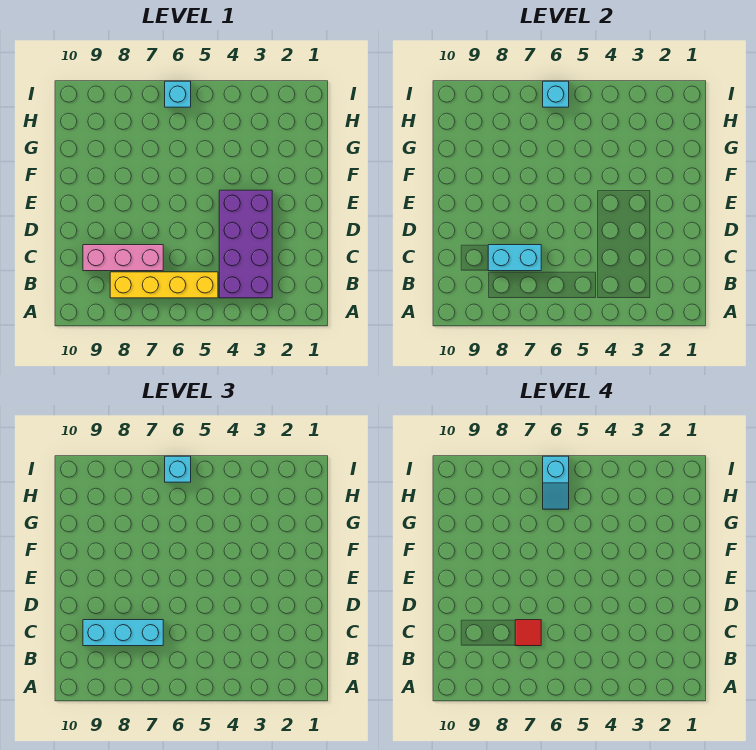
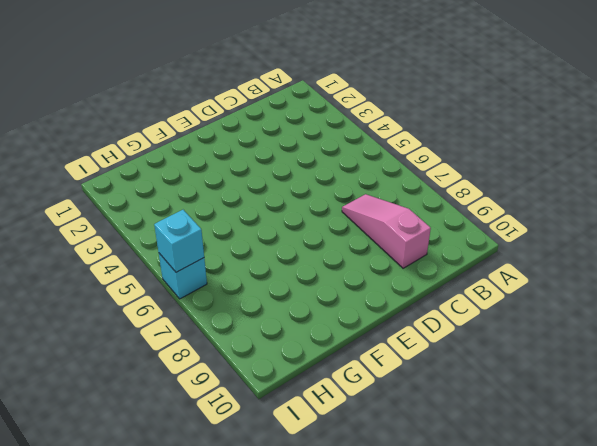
pink 1x3 slope [342,194,431,268] -> pink 1x3 brick [83,245,163,271]
none -> purple 2x4 brick [219,190,272,298]
none -> yellow 1x4 brick [110,272,218,298]

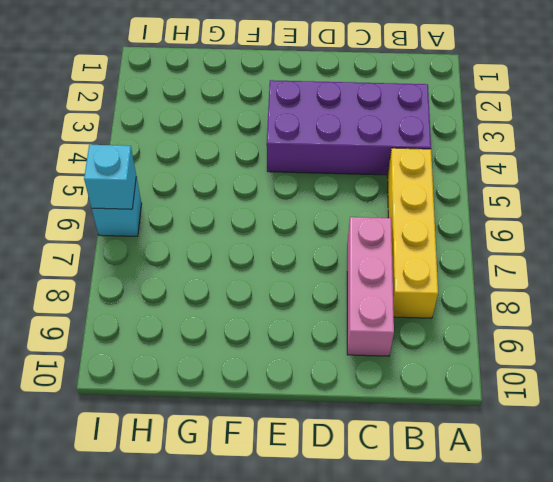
none -> cyan 1x2 brick [488,245,541,271]
none -> cyan 1x3 brick [83,620,163,646]

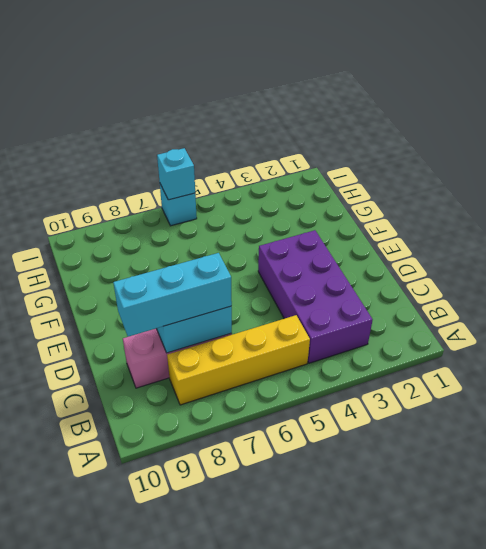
none -> cyan 1x1 brick [165,456,191,482]
none -> red 1x1 tile [515,620,541,646]

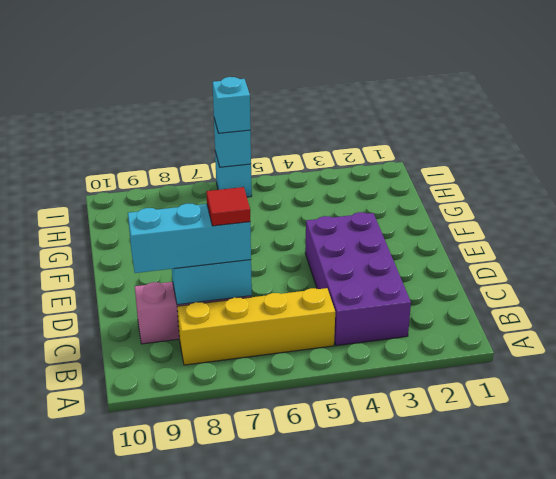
none -> cyan 1x2 slope [543,456,569,509]

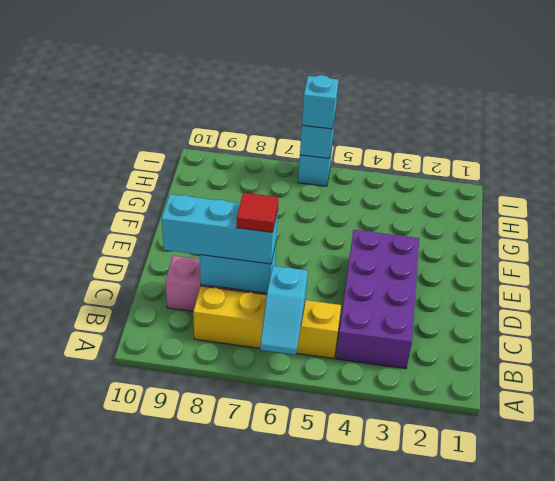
cyan 1x2 slope [260,266,308,355] -> cyan 1x2 slope moved to [543,456,569,509]

